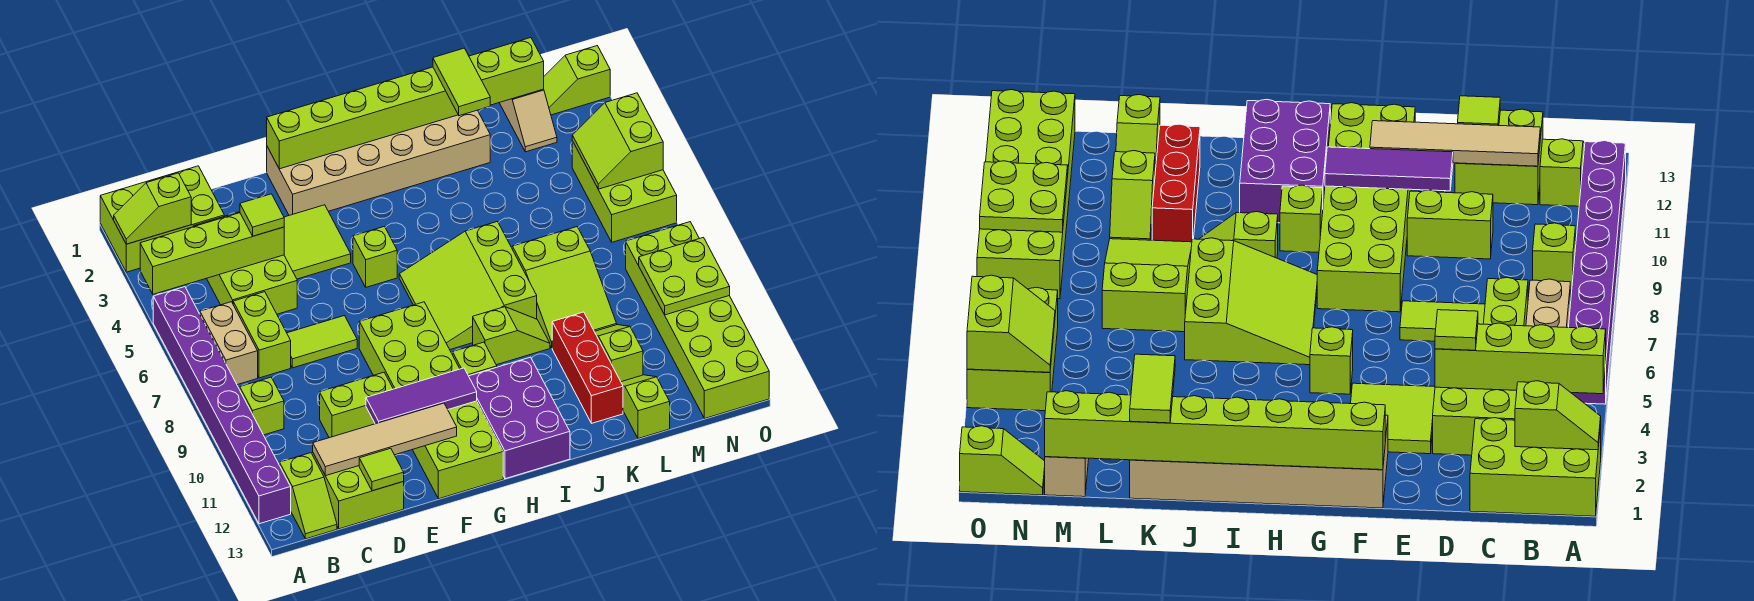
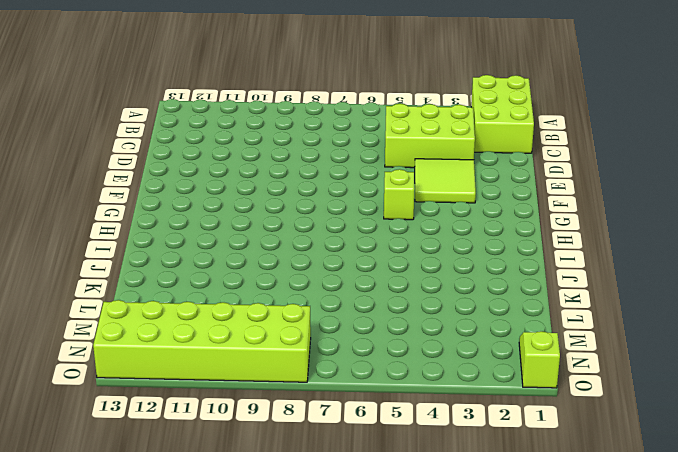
none -> purple 1x8 brick [153,287,291,524]
none -> tan 1x2 brick [200,302,258,385]
none -> lime 1x1 brick [240,377,284,435]
none -> lime 1x2 slope [280,453,337,539]

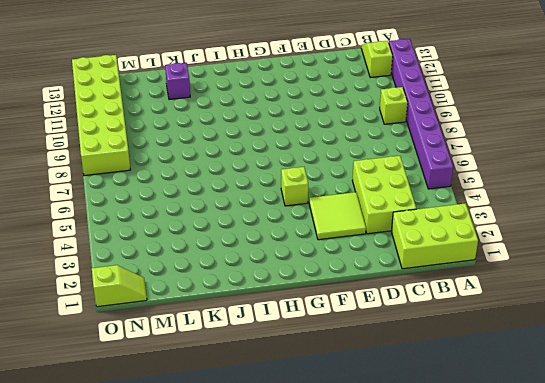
purple 1x1 brick [165,63,190,99] -> red 1x3 brick [552,312,623,423]
none -> tan 1x2 brick [200,302,258,385]
none -> lime 1x2 brick [233,292,291,378]
none -> lime 2x2 brick [313,453,404,529]
none -> lime 1x2 tile [287,316,357,368]

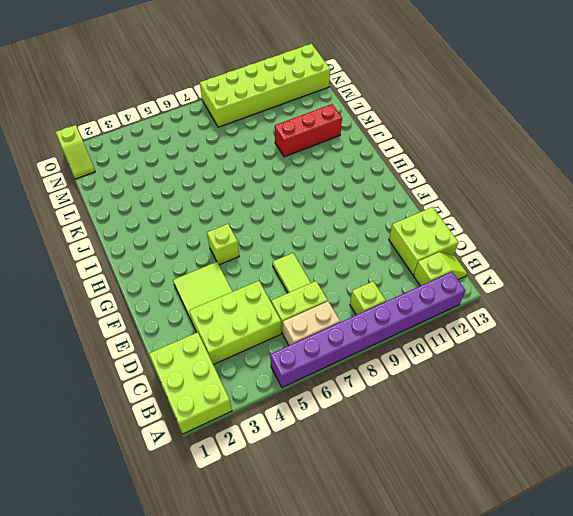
none -> lime 1x2 brick [320,372,393,438]
none -> tan 2x6 brick [267,110,490,215]
none -> lime 2x6 brick [359,302,503,499]
none -> lime 3x3 slope [399,222,537,349]

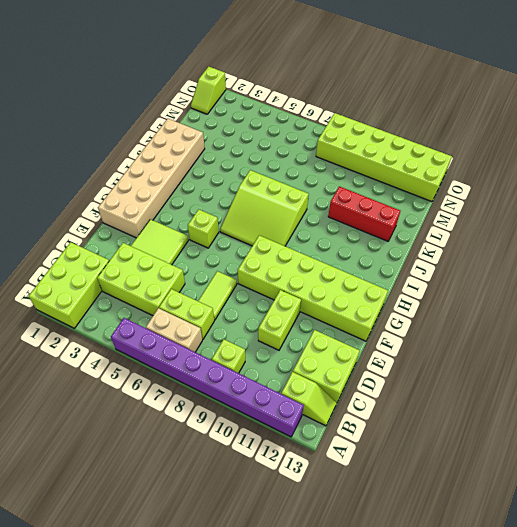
none -> lime 1x1 brick [453,342,497,376]
none -> purple 2x3 brick [469,357,570,479]
none -> lime 1x2 slope [473,307,550,365]
none -> lime 2x3 slope [512,227,617,348]

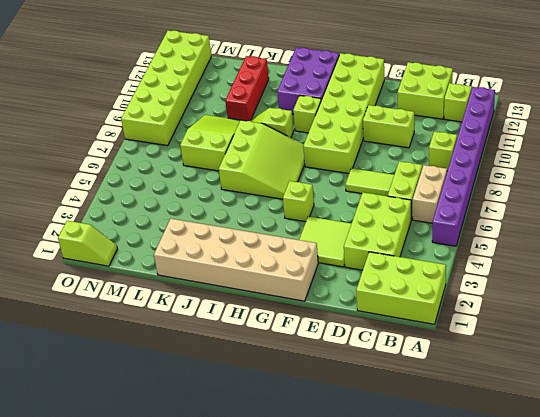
none -> lime 1x2 slope [594,325,643,382]
none -> lime 1x2 slope [621,375,670,439]
none -> tan 1x2 slope [500,89,557,152]
none -> lime 2x3 brick [572,141,677,242]

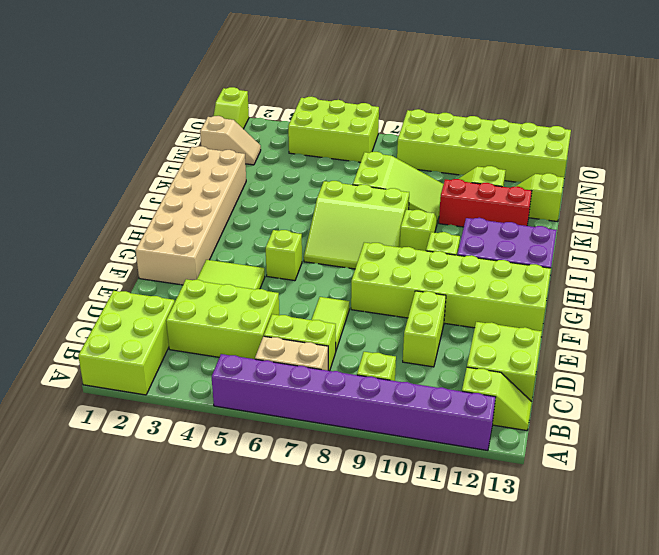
none -> lime 1x2 slope [114,173,191,244]
none -> lime 1x4 brick [140,213,284,294]
none -> tan 1x4 tile [313,403,457,476]
none -> lime 1x1 tile [359,448,404,491]

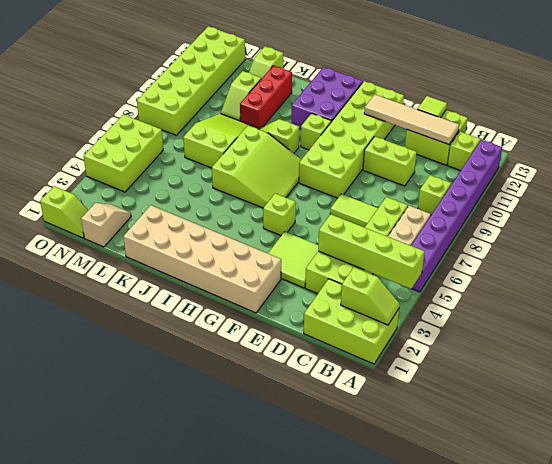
none -> purple 1x3 tile [366,368,477,424]
none -> lime 1x8 brick [267,38,544,169]
none -> lime 2x2 slope [572,93,663,189]
none -> lime 2x2 plate [639,237,730,315]

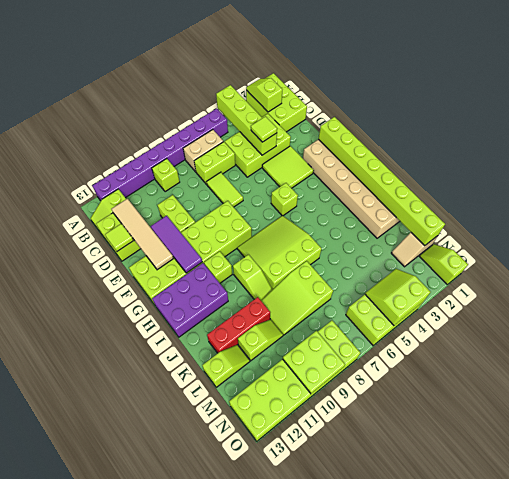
none -> lime 1x2 tile [433,48,490,116]

